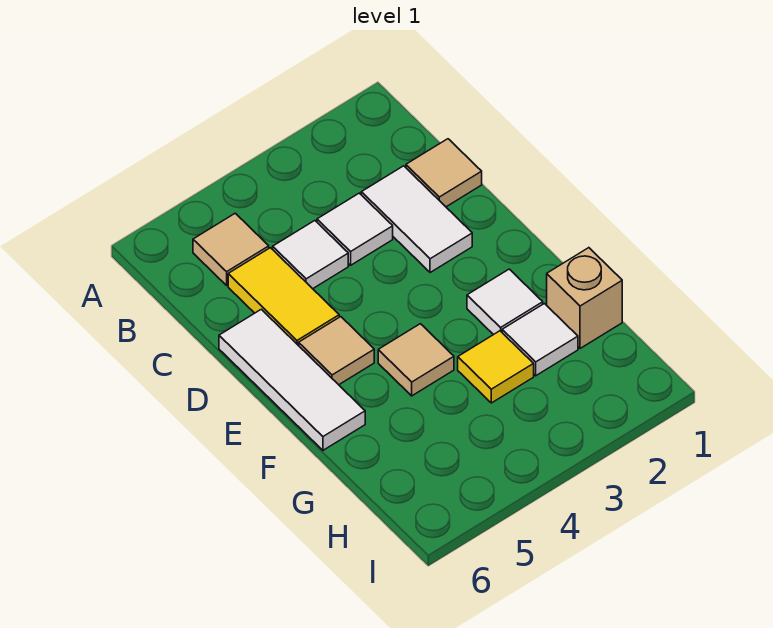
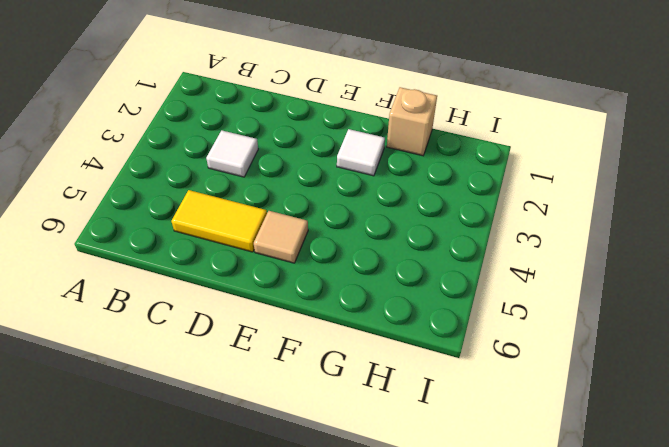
none -> tan 1x1 tile [193,213,269,285]
none -> tan 1x1 tile [406,139,482,207]
none -> white 1x2 tile [361,166,472,273]

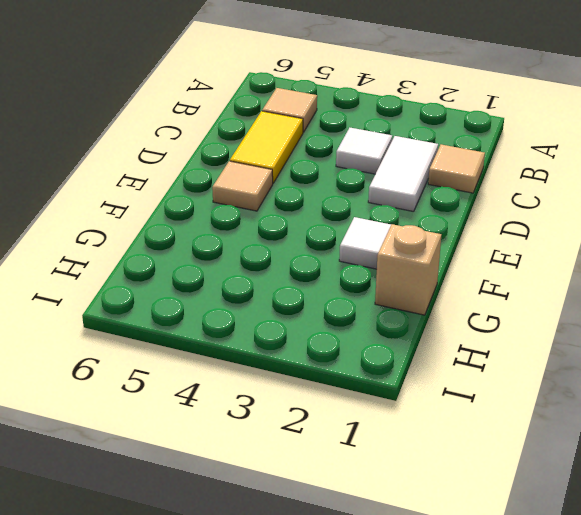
none -> white 1x1 tile [273,221,348,289]
none -> white 1x3 tile [219,309,365,450]
none -> tan 1x1 tile [378,324,454,396]

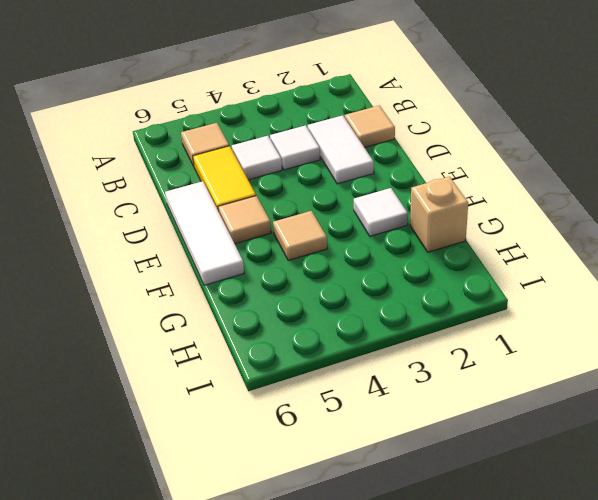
none -> white 1x1 tile [502,304,578,376]
none -> yellow 1x1 tile [458,331,534,403]

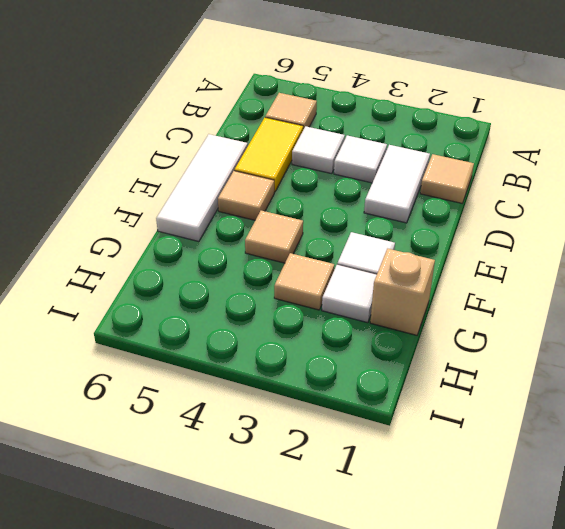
tan 1x1 tile [274,253,334,310] -> yellow 1x1 tile [458,331,534,403]

